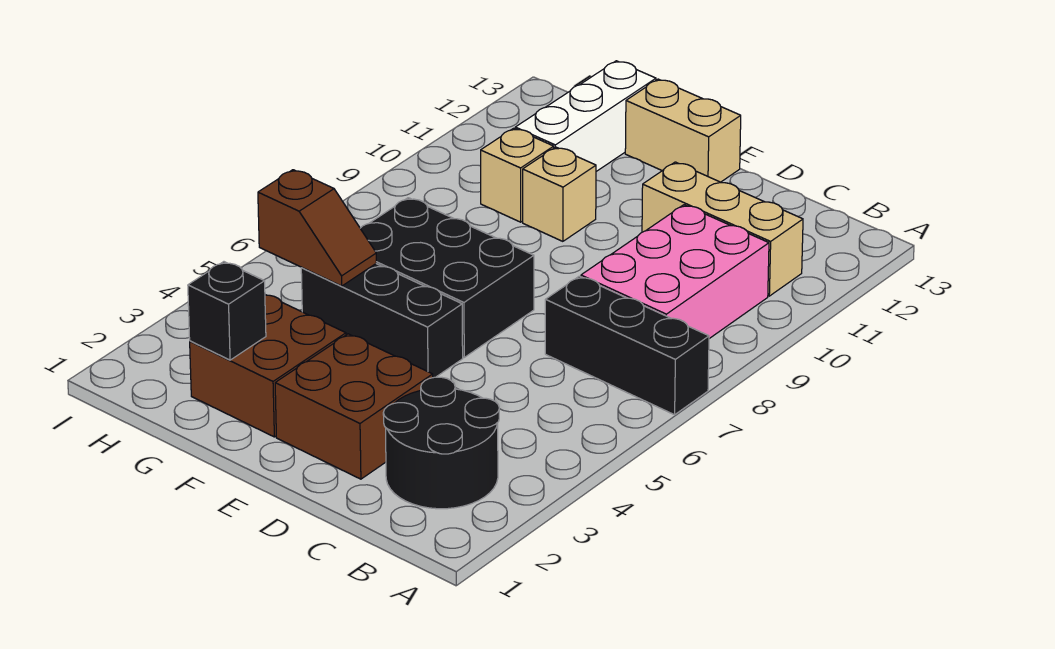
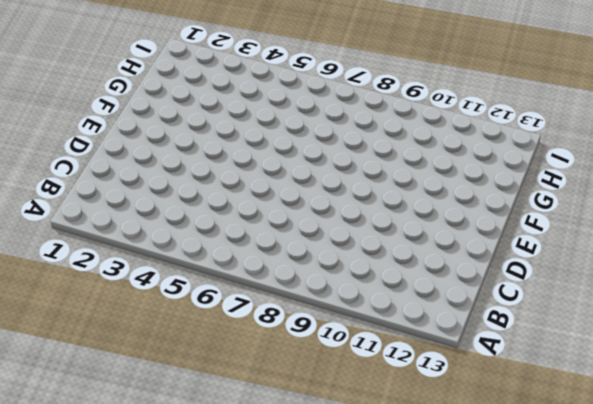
none -> black 1x3 brick [545,276,709,415]
none -> black 2x2 round brick [383,377,499,509]
none -> pink 2x3 brick [581,205,769,339]

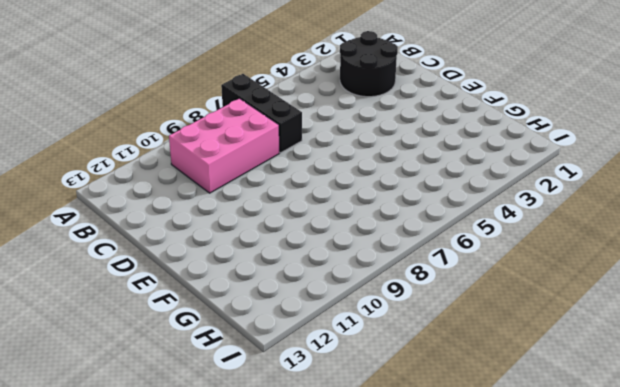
none -> tan 1x3 brick [642,162,803,296]
none -> brown 2x2 brick [275,334,433,479]
none -> black 1x3 brick [301,264,463,378]

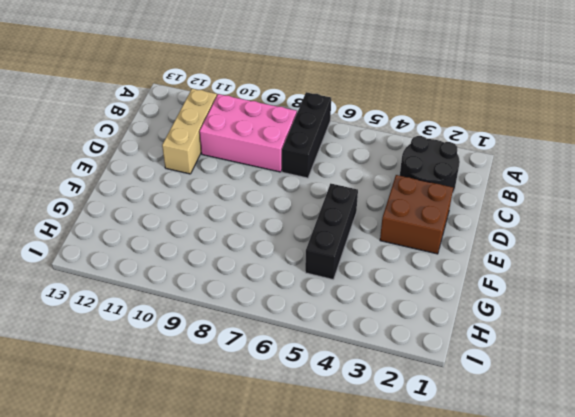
none -> black 2x3 brick [360,198,534,357]
none -> tan 1x2 brick [625,79,741,182]
none -> brown 2x2 brick [190,295,346,437]

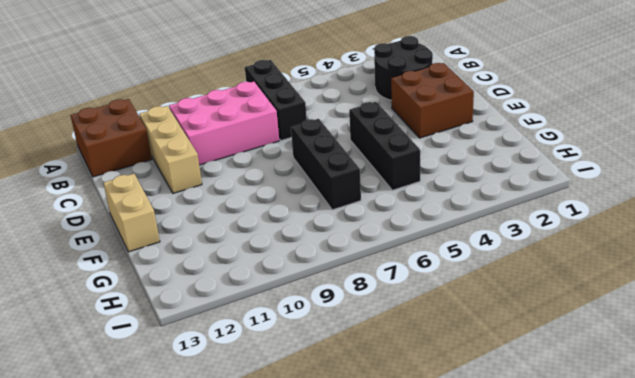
brown 2x2 brick [70,99,152,177] -> brown 2x2 brick moved to [190,295,346,437]
black 1x3 brick [291,119,361,210] -> black 2x3 brick [360,198,534,357]
none -> tan 1x1 brick [523,147,596,241]
none -> tan 1x1 brick [481,128,554,222]
none -> white 1x3 brick [515,61,656,171]

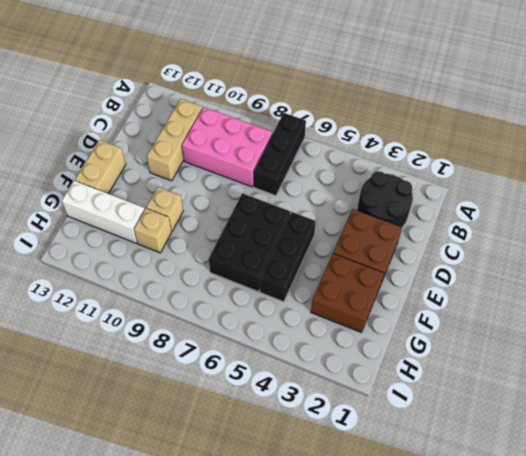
none -> black 1x1 brick [188,262,266,360]
none -> brown 1x2 slope [258,170,376,286]

